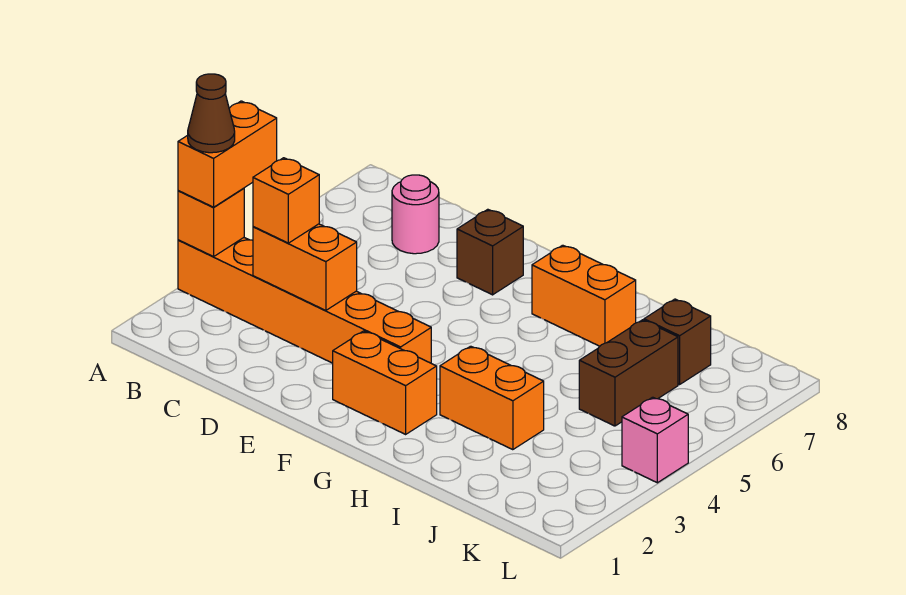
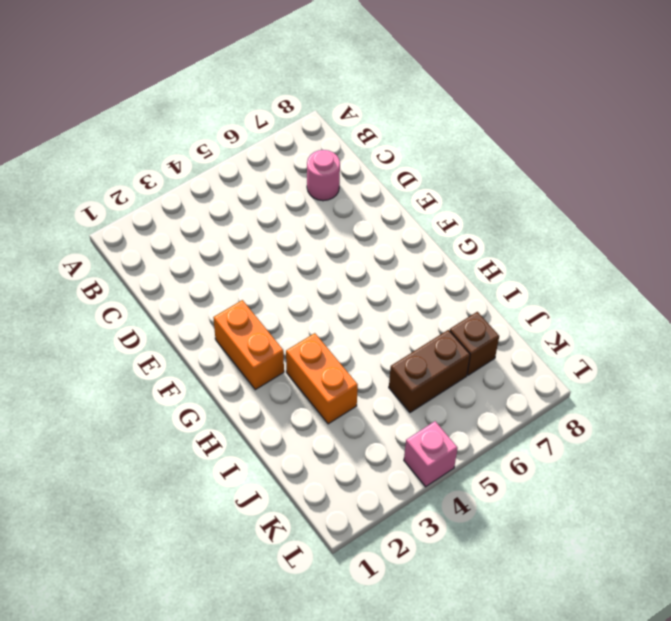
none -> orange 1x6 brick [178,238,431,363]
none -> brown 1x1 brick [457,209,523,295]
none -> orange 1x2 brick [532,245,636,346]

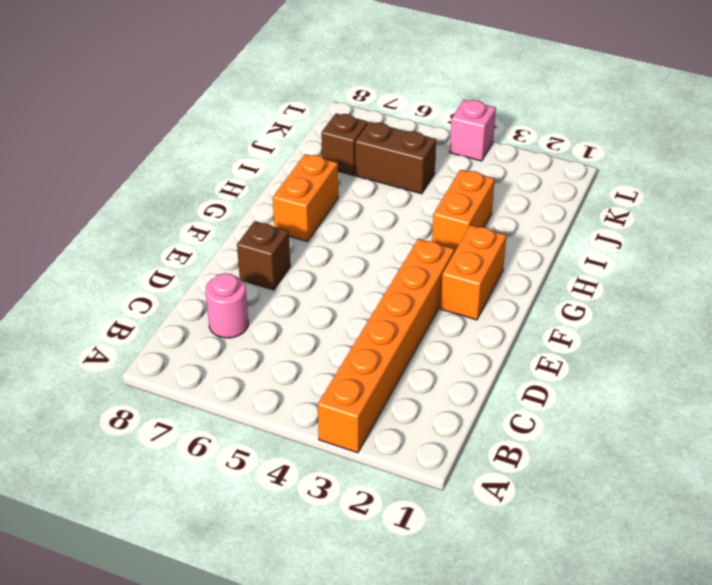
none -> orange 1x1 brick [178,188,244,257]
none -> orange 1x2 brick [253,224,357,310]
none -> orange 1x2 brick [178,101,277,207]

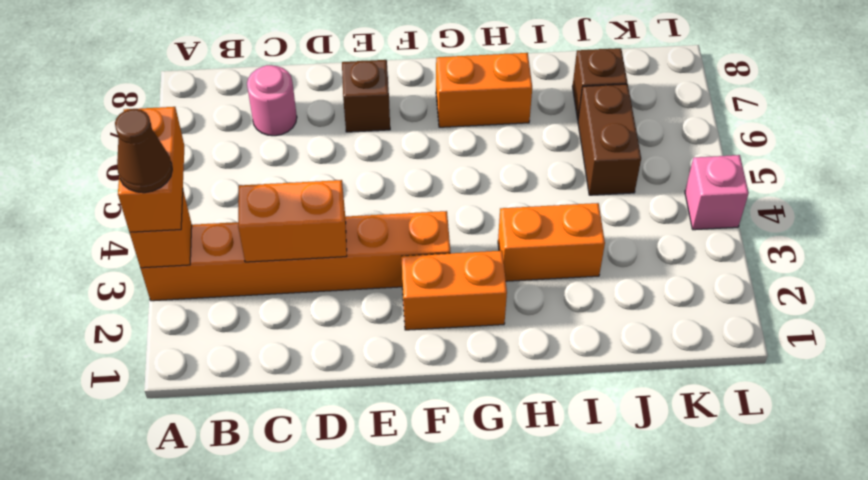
none -> orange 1x1 brick [253,158,319,243]

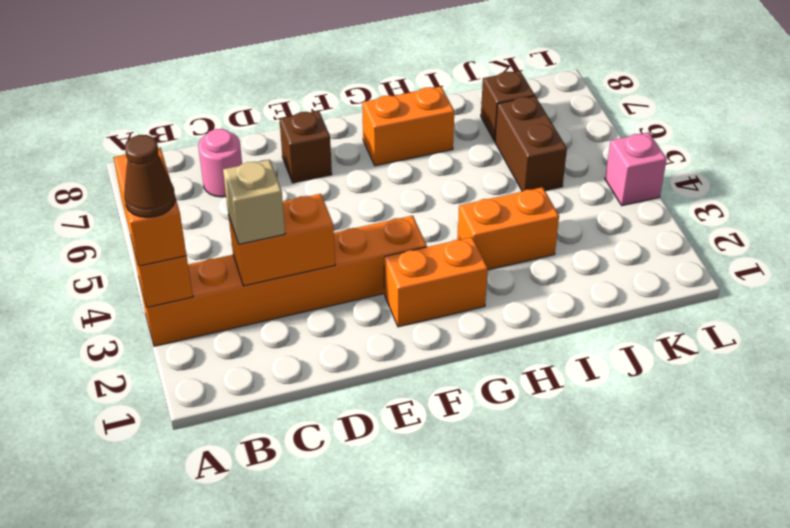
tan 1x1 brick [223,160,285,244] -> orange 1x1 brick [253,158,319,243]

